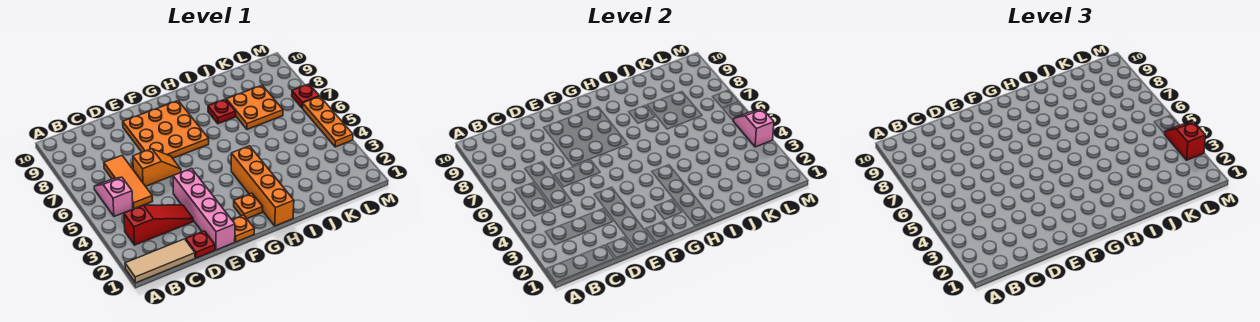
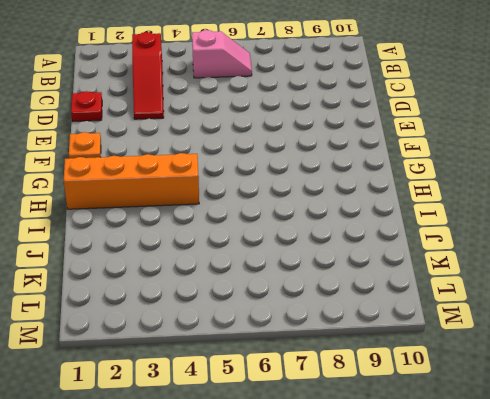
none -> tan 1x3 tile [125,239,195,283]
none -> orange 1x3 tile [104,156,153,209]
none -> orange 1x2 slope [133,149,181,186]

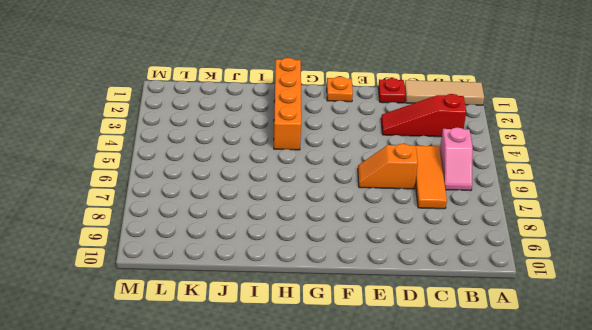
none -> pink 1x4 brick [173,168,235,250]
none -> orange 3x3 plate [123,101,209,158]
none -> orange 1x1 plate [234,193,263,219]

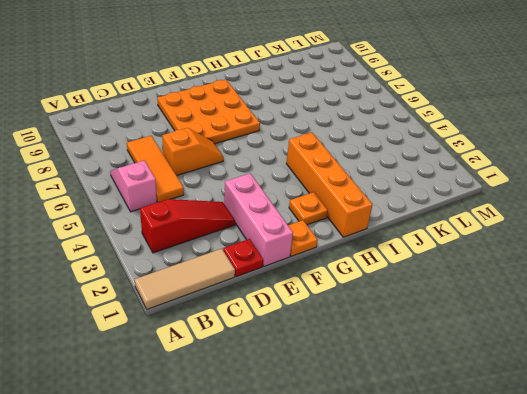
pink 1x3 brick [224,173,293,266] -> pink 1x4 brick [173,168,235,250]
none -> red 1x1 plate [208,99,236,124]
none -> orange 2x2 plate [227,85,283,129]
none -> orange 1x3 plate [303,97,353,147]

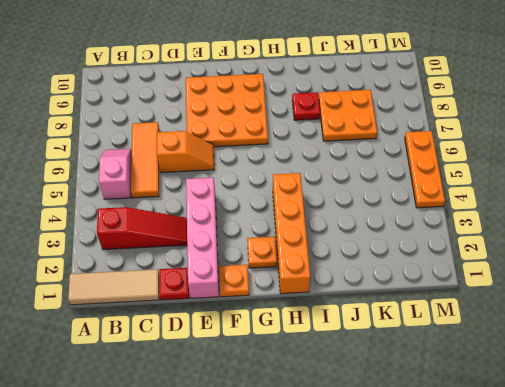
none -> red 1x1 plate [292,84,320,108]
none -> pink 1x2 slope [733,109,774,147]
none -> red 1x2 slope [1165,122,1205,160]

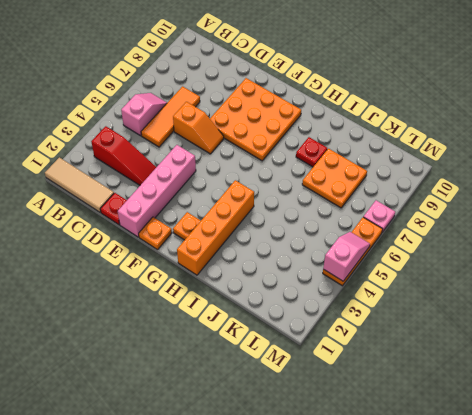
pink 1x1 plate [363,200,395,232] -> red 1x1 plate [292,84,320,108]
none -> red 1x2 slope [1165,122,1205,160]

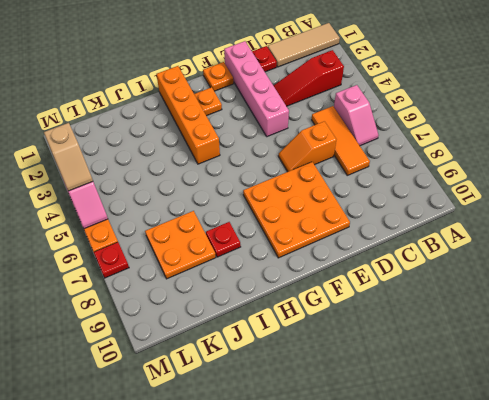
tan 1x2 slope [44,123,93,191] -> red 1x2 slope [1165,122,1205,160]

